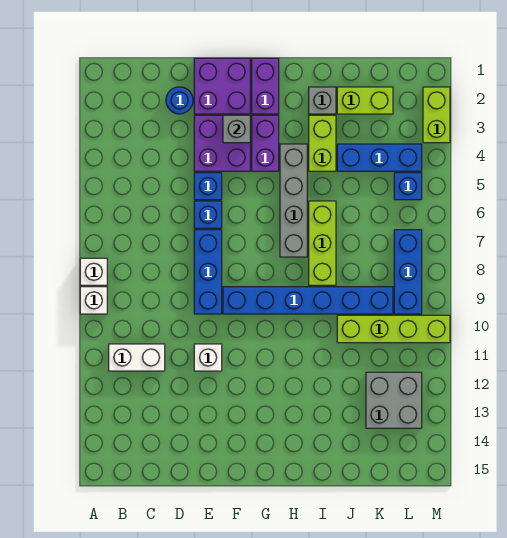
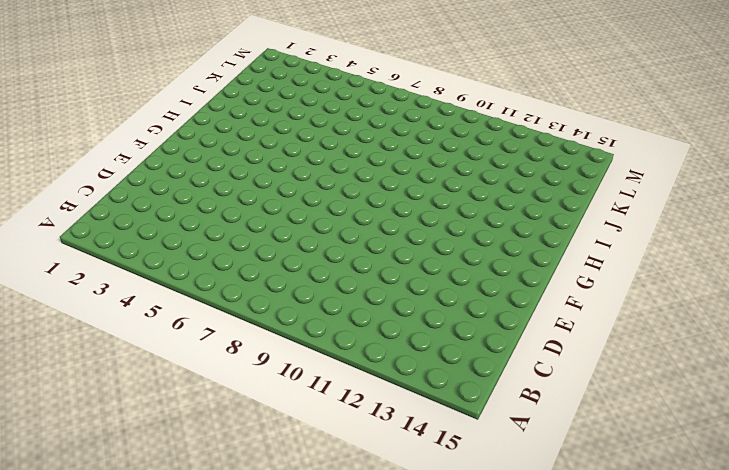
none -> white 1x1 brick [80,258,107,285]
none -> white 1x1 brick [80,287,107,314]
none -> white 1x2 brick [109,344,165,371]

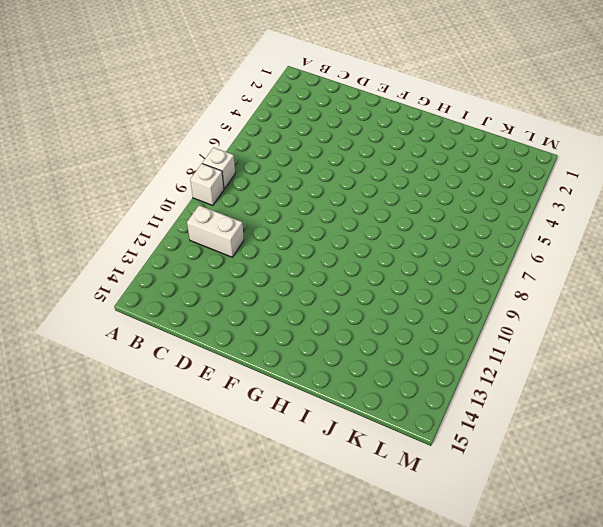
none -> blue 1x1 round brick [166,87,193,114]
none -> purple 2x2 brick [194,58,250,114]
none -> purple 2x2 brick [194,115,250,171]

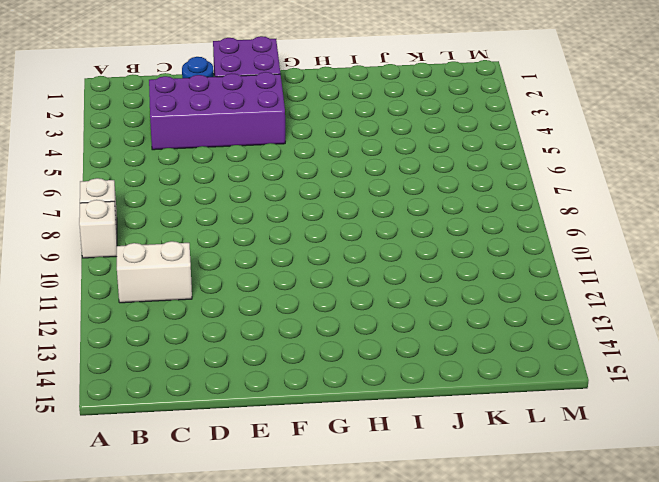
purple 2x4 brick [149,72,285,150] -> purple 2x2 brick [194,115,250,171]
none -> blue 1x1 brick [194,173,222,200]
none -> blue 1x1 brick [194,201,222,228]
none -> blue 1x3 brick [194,230,222,314]

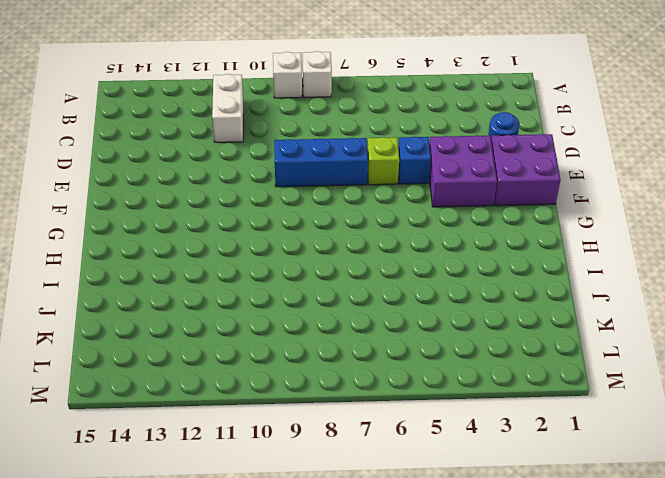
lime 1x1 brick [367,137,399,185] -> blue 1x1 brick [194,201,222,228]
none -> white 1x1 brick [194,344,222,371]
none -> blue 1x6 brick [223,287,393,314]
none -> purple 1x2 brick [252,58,279,114]

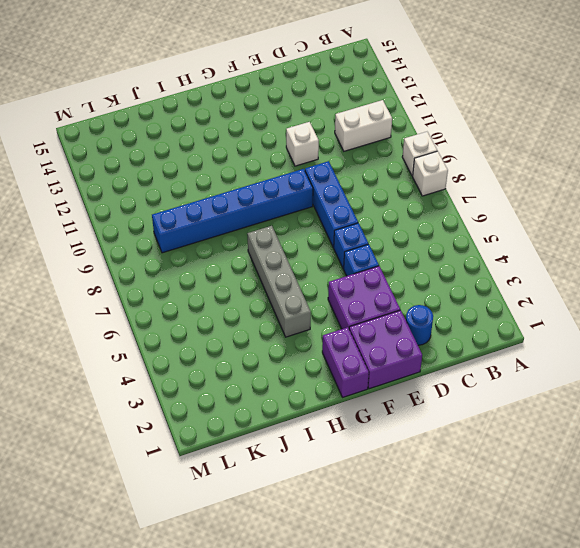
none -> purple 1x2 brick [252,115,279,171]
none -> grey 1x1 brick [309,87,336,114]
none -> lime 1x2 brick [309,115,336,171]

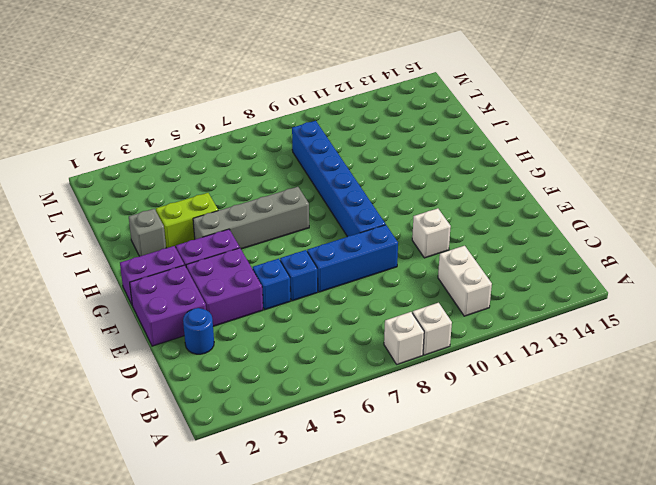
none -> lime 1x3 brick [309,201,336,285]
none -> lime 1x2 brick [337,87,393,114]
none -> blue 1x3 brick [337,144,422,171]

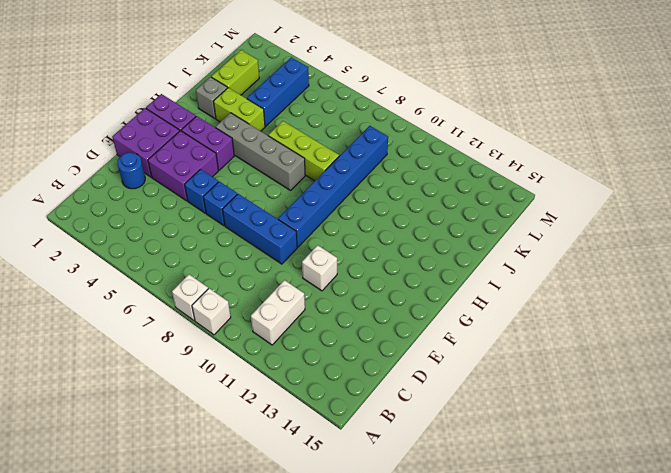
none -> lime 1x4 brick [337,315,450,343]
none -> grey 2x2 brick [366,372,422,428]
none -> blue 1x1 brick [394,173,422,200]

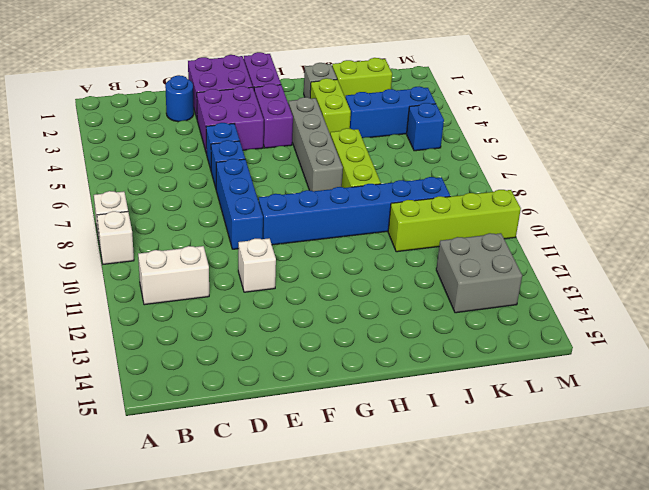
none -> blue 1x3 brick [394,230,422,314]
none -> lime 1x2 brick [423,87,450,143]
none -> grey 1x1 brick [223,115,250,143]

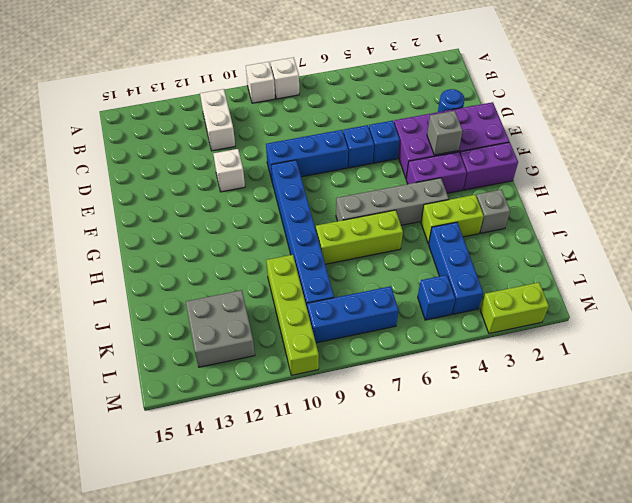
none -> lime 1x2 brick [337,87,393,114]

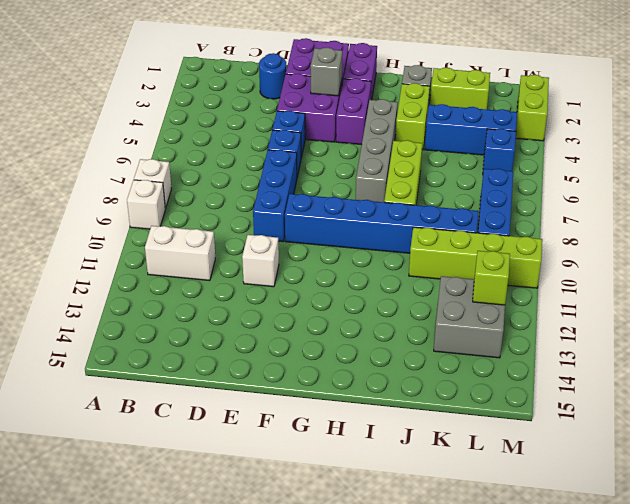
lime 1x1 brick [473,251,510,305] -> none

